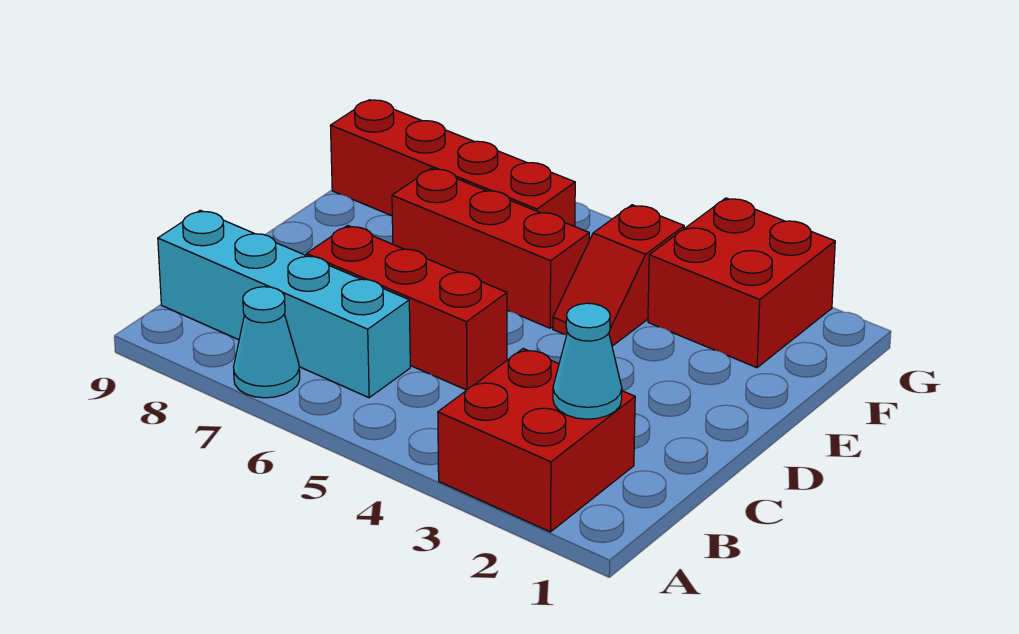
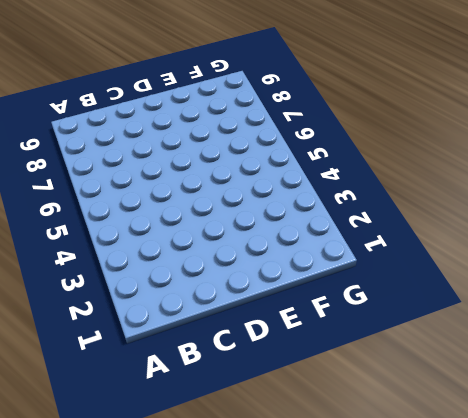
none -> red 2x2 brick [438,349,635,532]
none -> cyan 1x1 cone [234,287,300,398]

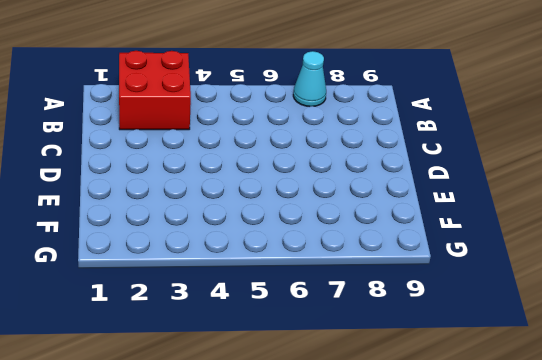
none -> cyan 1x4 brick [158,210,410,398]
none -> red 1x3 brick [306,225,507,390]

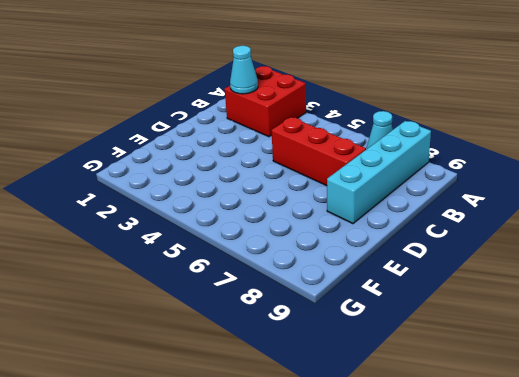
cyan 1x4 brick [327,121,431,224] -> cyan 1x4 brick turned to [158,210,410,398]
none -> red 1x2 slope [553,205,684,346]
none -> red 1x3 brick [392,168,589,328]

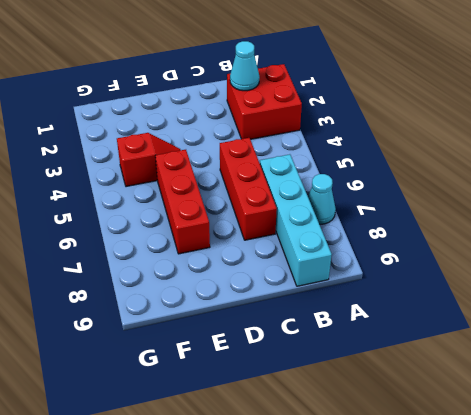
none -> red 2x2 brick [648,198,835,368]
none -> red 1x4 brick [330,100,575,227]

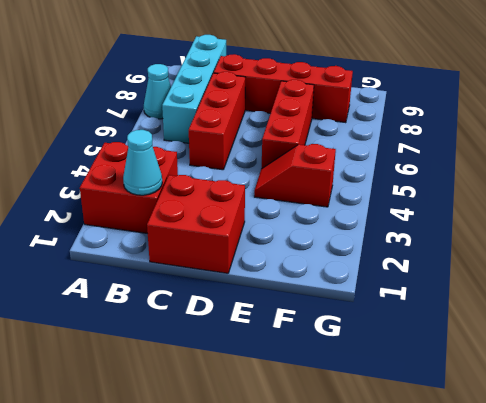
red 2x2 brick [147,175,245,273] -> red 2x2 brick moved to [648,198,835,368]
red 1x4 brick [214,54,353,123] -> red 1x4 brick turned to [330,100,575,227]

